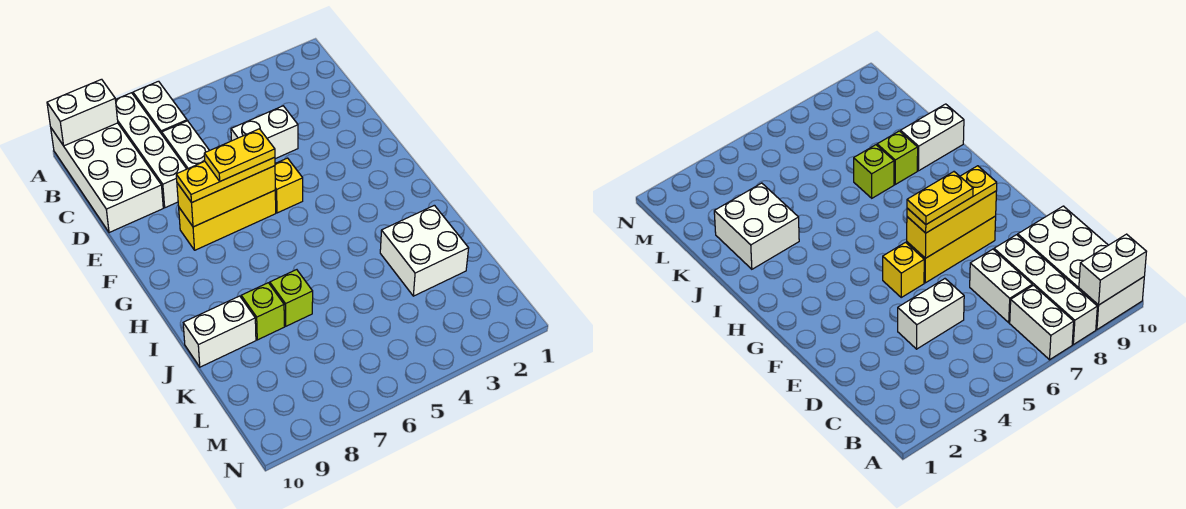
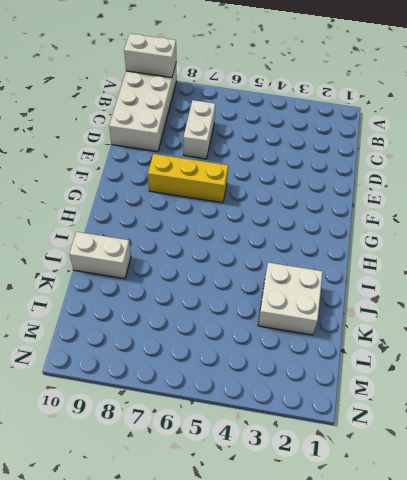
none -> white 1x2 brick [133,81,187,134]
none -> white 1x4 brick [115,93,186,208]
none -> white 1x2 brick [231,106,298,159]

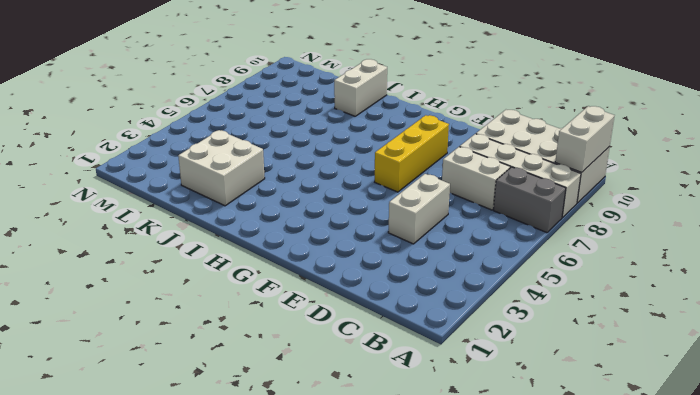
grey 1x2 brick [494,167,566,233] -> white 1x2 brick [133,81,187,134]
none -> yellow 1x1 brick [275,158,303,213]
none -> lime 1x1 brick [270,270,313,326]
none -> lime 1x1 brick [241,283,284,340]

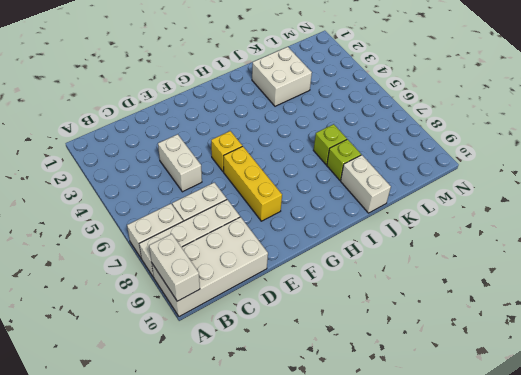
none -> yellow 1x3 brick [177,166,275,227]
none -> yellow 1x3 plate [176,157,275,203]
none -> yellow 1x2 plate [204,129,275,181]

